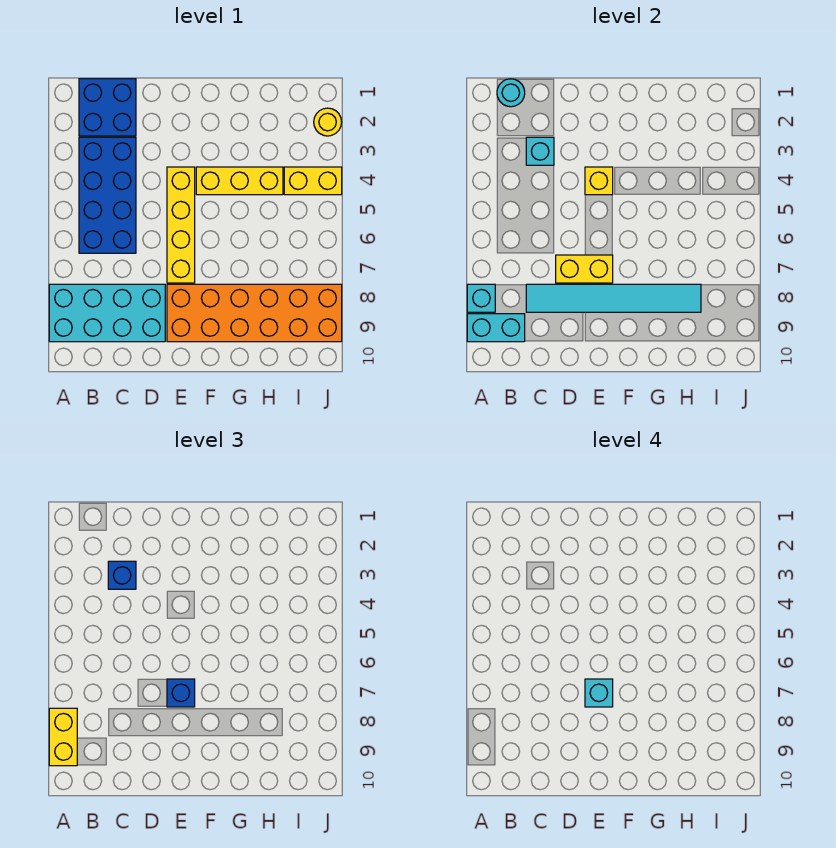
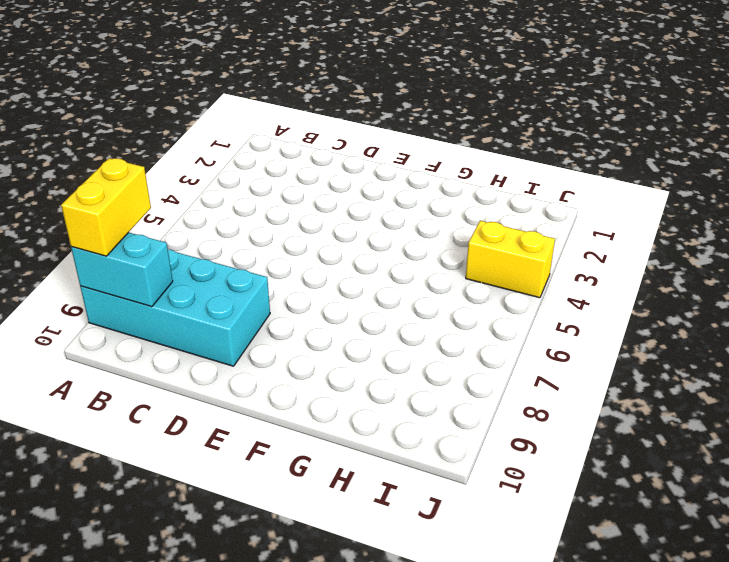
none -> blue 2x2 brick [79,79,136,136]
none -> blue 2x4 brick [79,137,136,253]
none -> yellow 1x4 brick [167,167,195,283]

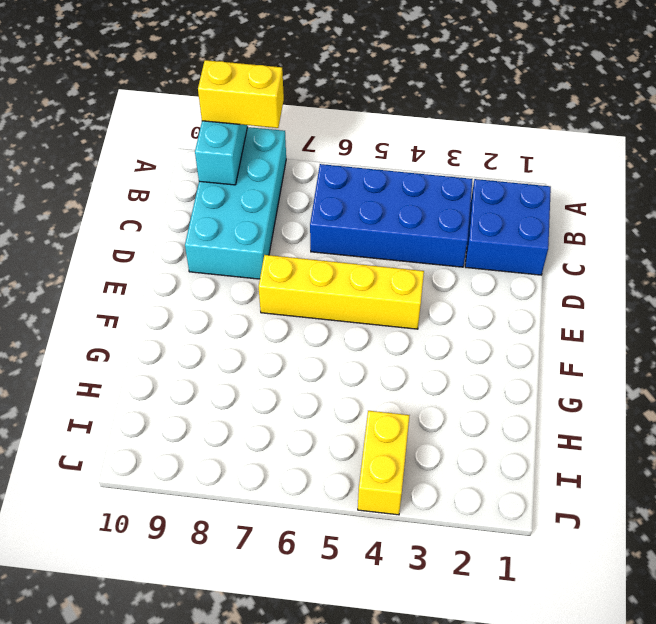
none -> orange 2x6 brick [167,284,342,342]
none -> yellow 1x3 brick [196,167,283,195]
none -> yellow 1x1 round brick [314,108,342,136]

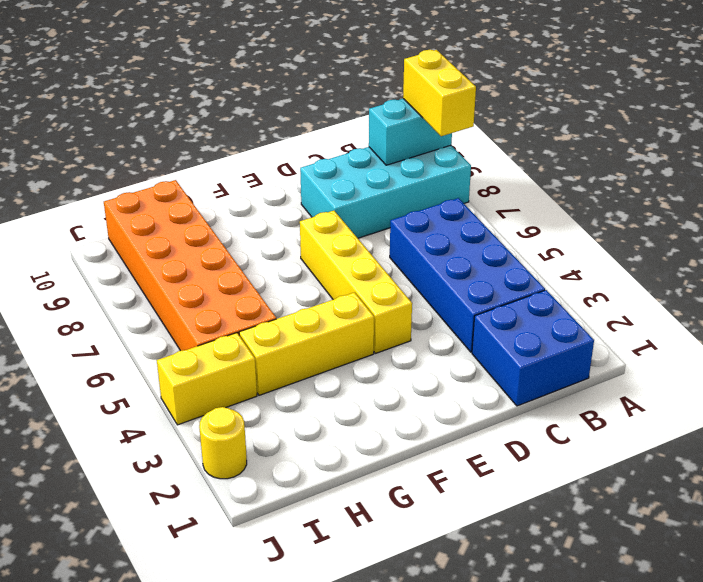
orange 2x6 brick [104,180,276,351] -> orange 2x6 brick turned to [167,284,342,342]
none -> cyan 1x1 brick [467,284,495,312]
none -> cyan 1x1 round brick [497,79,525,107]
none -> cyan 1x1 brick [526,137,554,165]

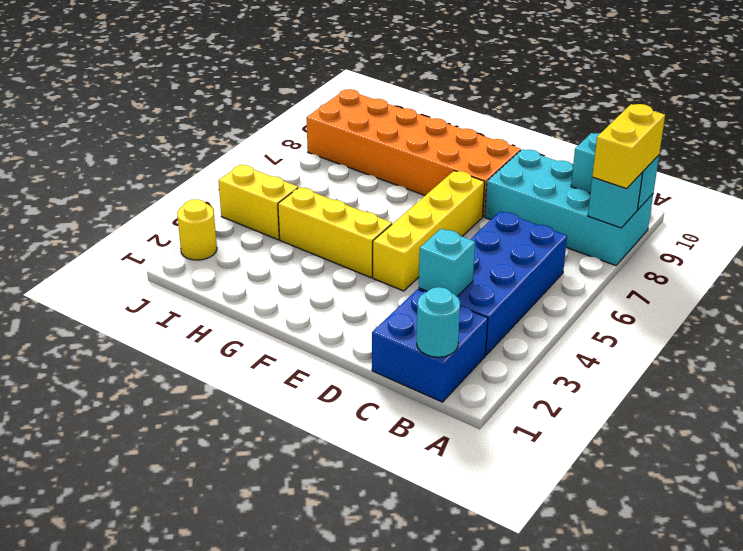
none -> cyan 1x6 tile [526,284,701,312]
none -> yellow 1x2 brick [556,255,613,283]
none -> yellow 1x1 brick [585,167,613,195]

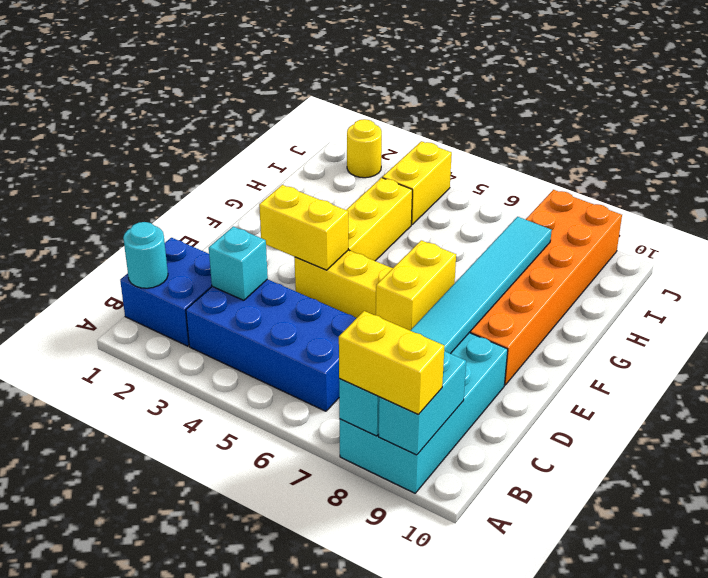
yellow 1x2 brick [259,185,348,270] -> yellow 1x1 brick [585,167,613,195]
none -> blue 1x1 brick [108,561,136,589]
none -> blue 1x1 brick [167,679,195,707]
none -> cyan 1x1 brick [585,679,613,707]

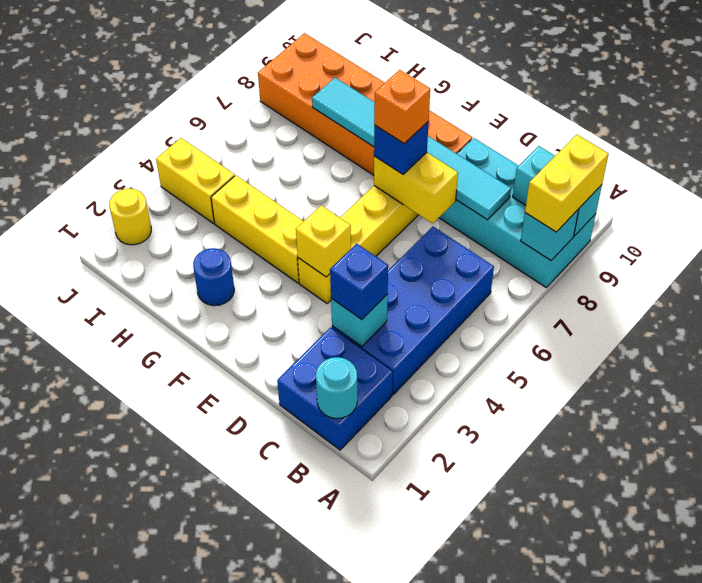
orange 1x1 brick [374,70,430,144] -> cyan 1x1 brick [585,679,613,707]
blue 1x1 round brick [193,248,234,306] -> none

